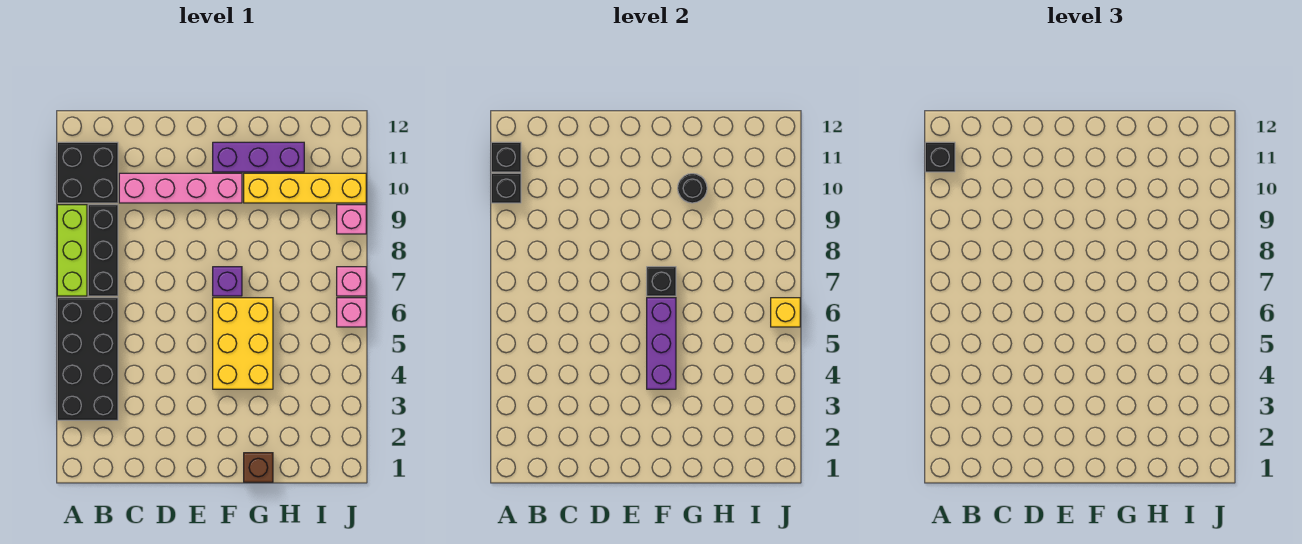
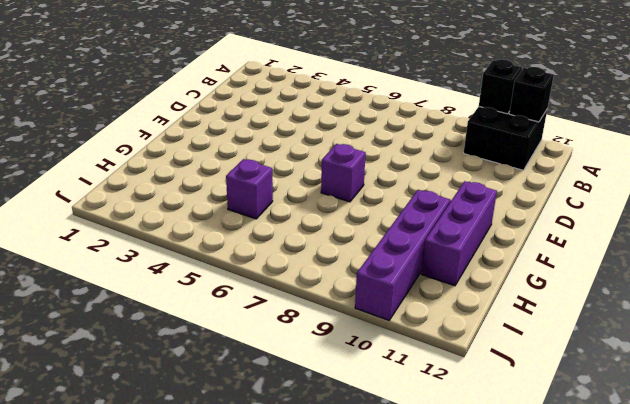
purple 1x4 brick [355,190,450,320] -> yellow 1x4 brick [244,173,366,203]
purple 1x1 brick [226,159,273,219] -> none
none -> black 2x4 brick [57,298,118,420]
none -> lime 1x3 brick [57,205,87,296]
none -> black 1x3 brick [88,205,118,296]

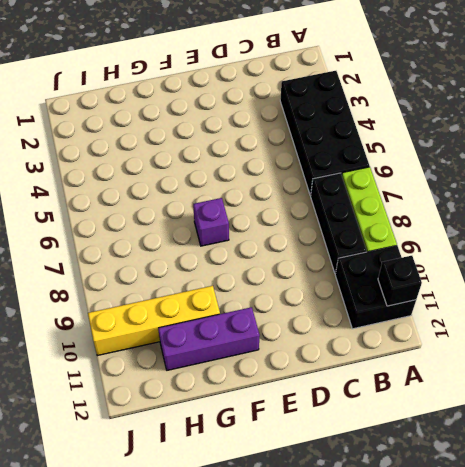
none -> pink 1x4 brick [119,173,242,203]
none -> yellow 2x3 brick [213,298,273,389]
none -> brown 1x1 brick [244,453,273,482]

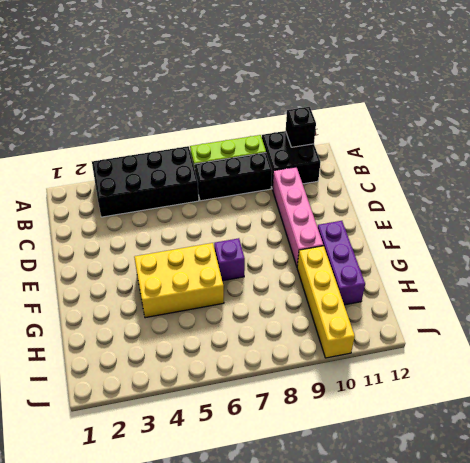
none -> brown 1x1 brick [244,453,273,482]
none -> pink 1x1 brick [337,298,366,327]
none -> pink 1x1 brick [337,267,366,296]

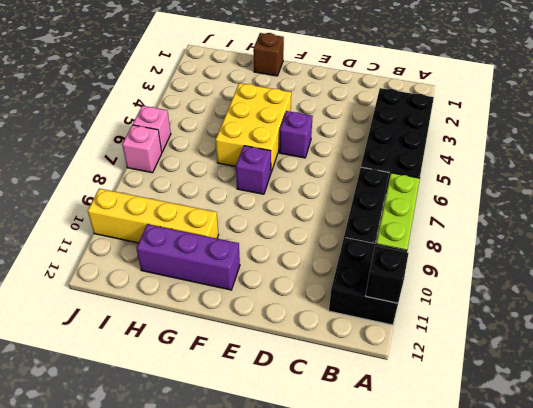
purple 1x1 brick [279,111,313,158] -> none
none -> pink 1x4 brick [119,173,242,203]
none -> pink 1x1 brick [337,205,366,234]
none -> black 1x1 brick [491,173,521,203]

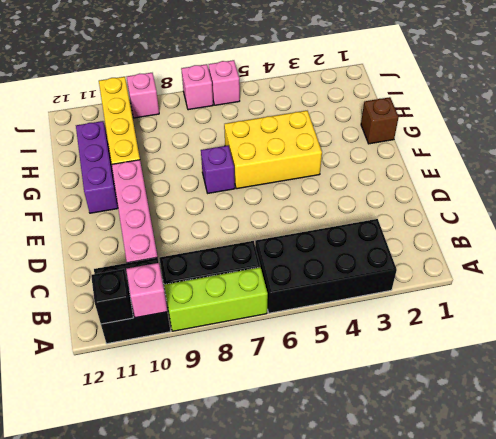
pink 1x1 brick [126,263,167,318] -> black 1x1 brick [491,173,521,203]
none -> purple 1x3 brick [647,298,676,389]
none -> black 1x1 brick [647,267,676,296]
none -> black 1x1 round brick [678,174,707,203]

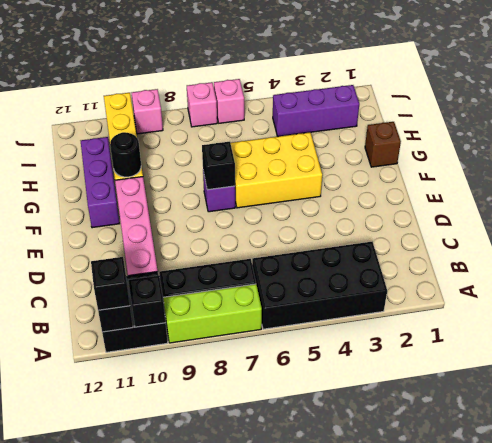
purple 1x3 brick [273,85,359,137] -> purple 1x3 brick moved to [647,298,676,389]
none -> yellow 1x1 brick [771,298,800,327]

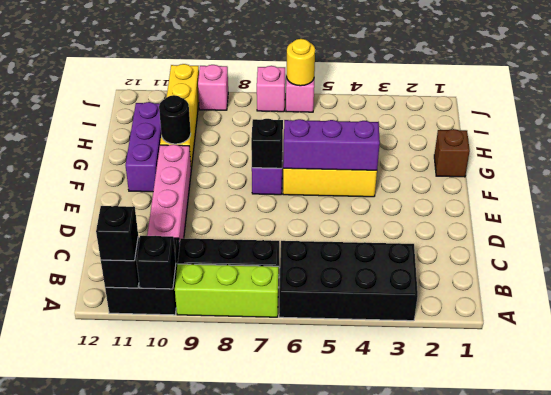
yellow 1x1 round brick [286,39,315,86] -> yellow 1x1 brick [771,298,800,327]

